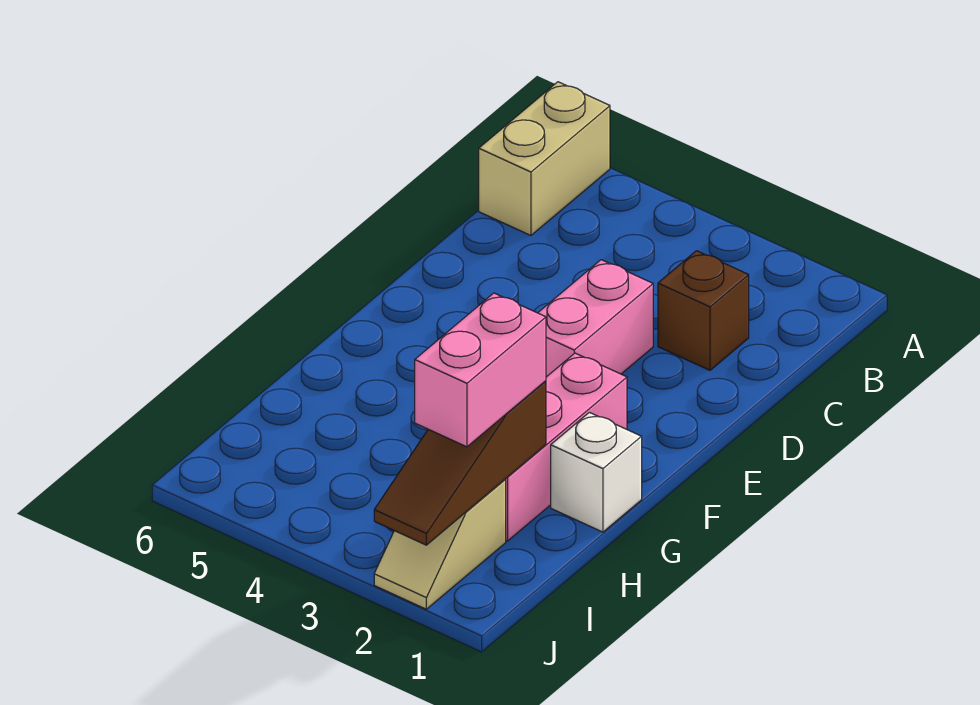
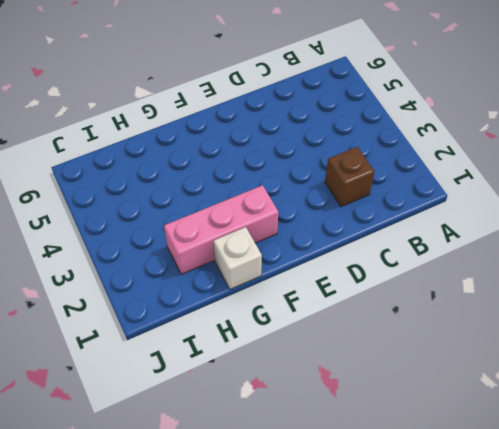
none -> tan 1x2 brick [479,82,610,235]
none -> pink 1x2 brick [538,260,653,377]

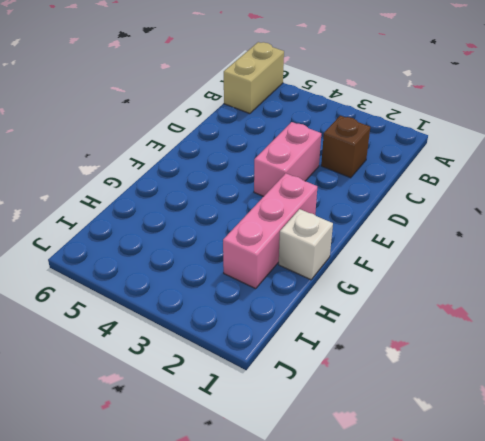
none -> tan 1x2 slope [374,480,506,609]
none -> brown 1x3 slope [374,381,546,545]

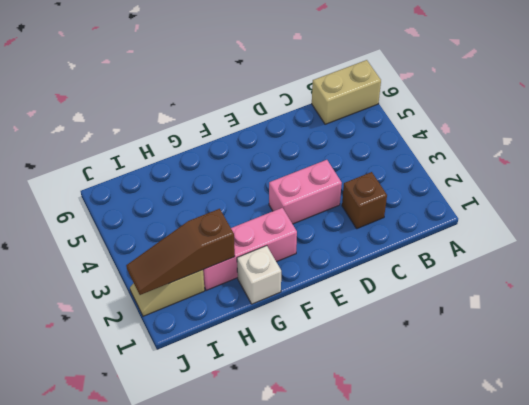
none -> pink 1x2 brick [415,293,546,447]

